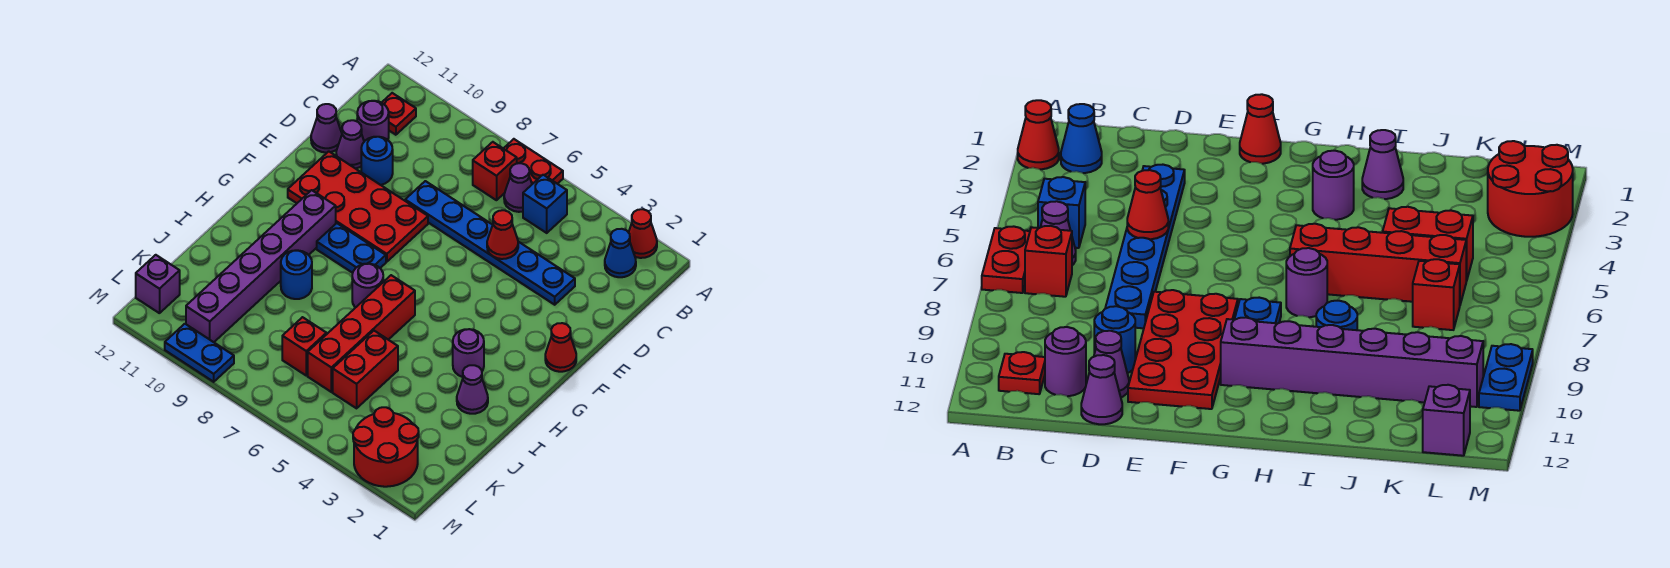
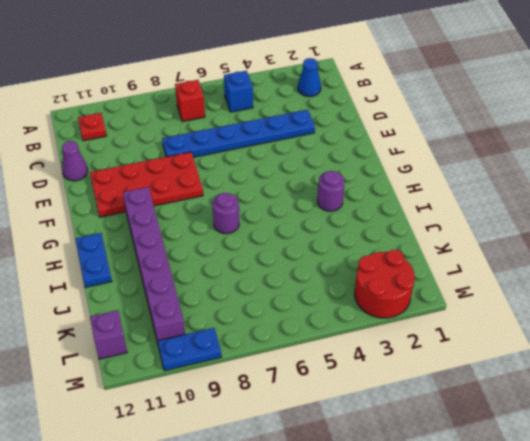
blue 1x2 plate [75,233,112,287] -> blue 1x2 plate turned to [317,223,386,273]
none -> red 1x1 cone [629,209,657,258]
none -> red 1x2 plate [503,139,563,184]
none -> purple 1x1 cone [504,163,532,212]

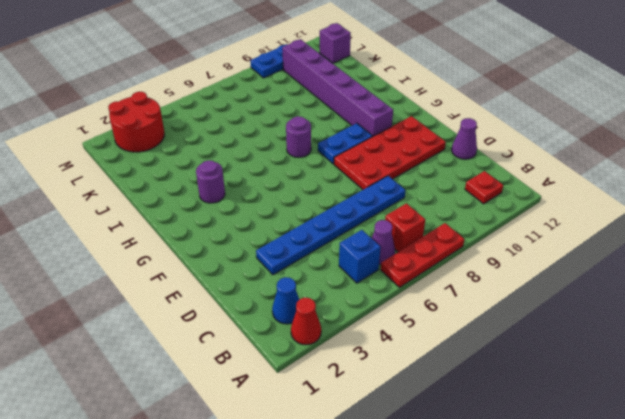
red 1x3 plate [381,223,464,287] -> red 1x2 plate [503,139,563,184]
none -> purple 1x1 round brick [357,101,389,141]
none -> blue 1x1 round brick [361,137,393,185]
none -> purple 1x1 cone [336,120,364,169]

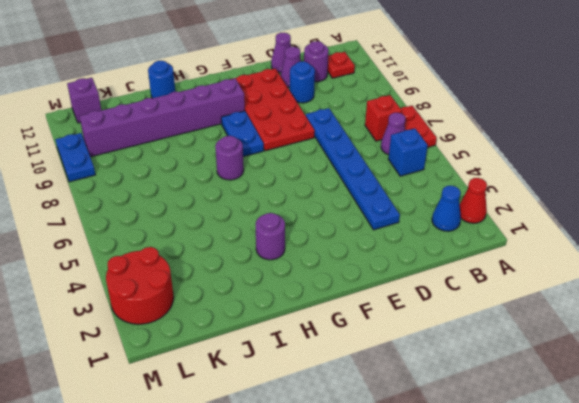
blue 1x1 round brick [148,61,175,98] -> blue 1x1 round brick moved to [281,250,312,299]
none -> red 1x1 cone [545,323,576,372]
none -> red 1x4 brick [308,275,415,392]
none -> purple 1x1 cone [457,365,488,414]

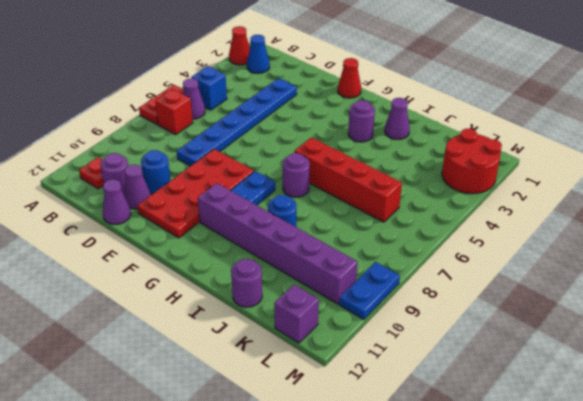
purple 1x1 round brick [231,259,262,307] -> none
none -> red 1x2 brick [333,331,398,408]
none -> red 1x1 brick [282,317,326,375]
none -> red 1x1 cone [487,210,518,259]

